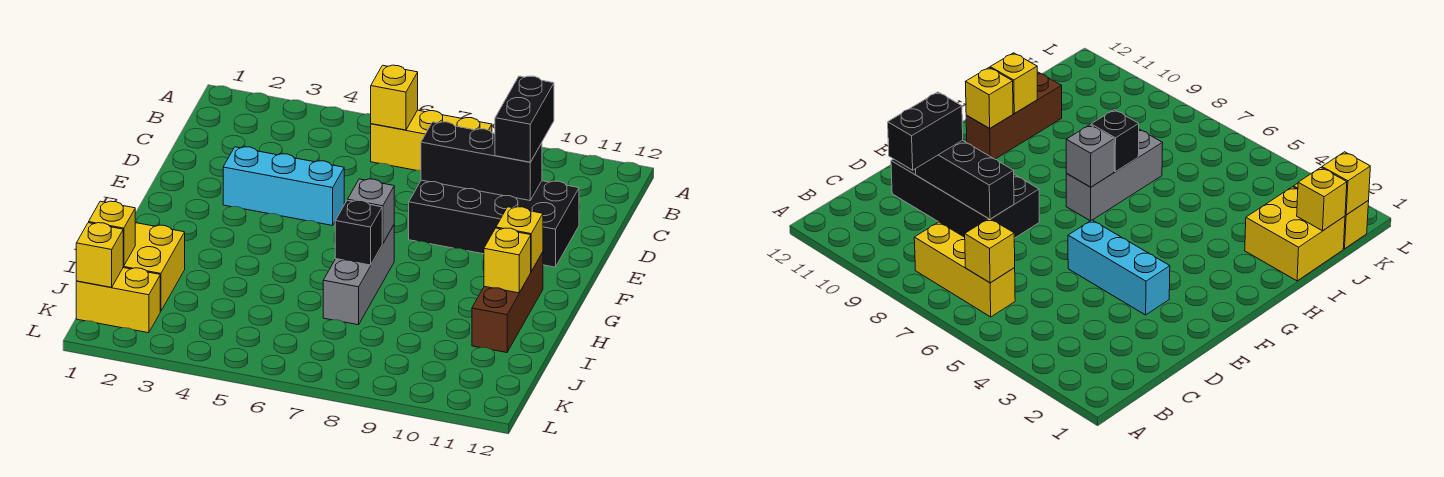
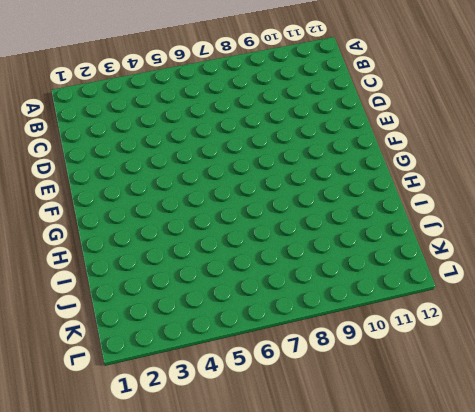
none -> yellow 1x3 brick [371,110,492,170]
none -> black 2x4 brick [409,180,579,267]
none -> cyan 1x3 brick [223,147,344,225]

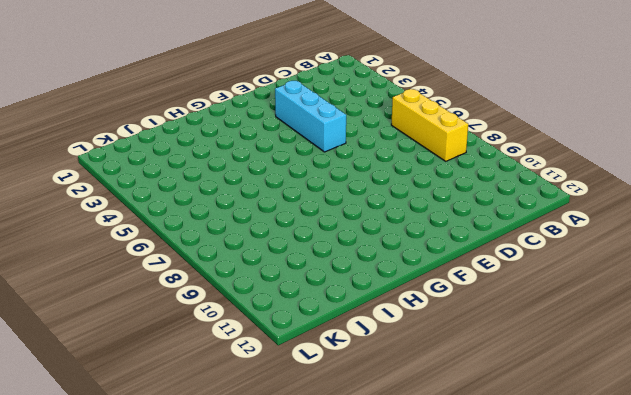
none -> black 2x4 brick [409,180,579,267]
none -> grey 1x3 brick [323,225,394,325]
none -> brown 1x3 brick [472,252,543,353]

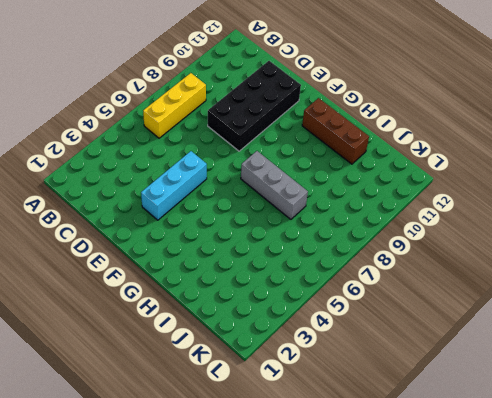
none -> yellow 2x2 brick [123,223,185,311]
none -> yellow 1x2 brick [76,268,160,333]
none -> yellow 1x1 brick [371,65,418,130]

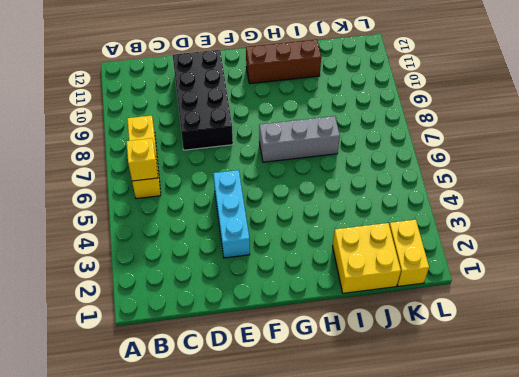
none -> black 1x3 brick [421,122,542,200]
none -> grey 1x1 brick [348,179,394,244]
none -> yellow 1x1 brick [496,207,543,271]

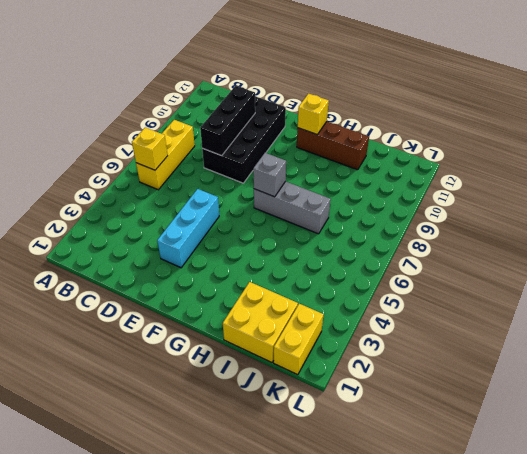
none -> black 1x1 brick [335,200,382,265]
none -> yellow 1x1 brick [484,228,531,293]
none -> yellow 1x1 brick [89,201,135,266]

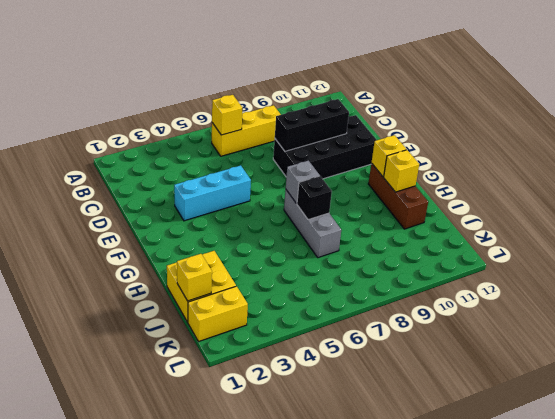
none -> yellow 1x1 brick [76,223,123,287]
none -> black 1x2 brick [495,76,554,162]

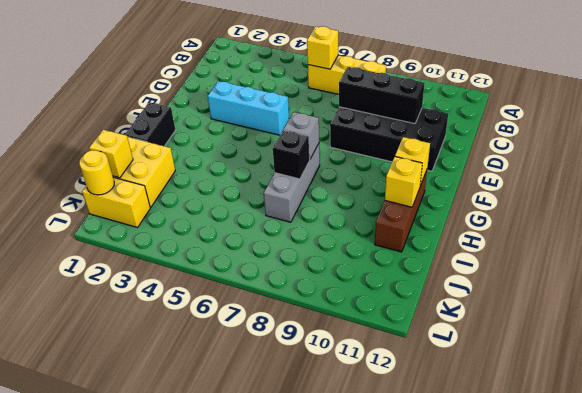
black 1x2 brick [125,102,175,146] -> black 1x2 brick moved to [495,76,554,162]
yellow 1x1 round brick [79,150,114,195] -> yellow 1x1 brick [76,223,123,287]

